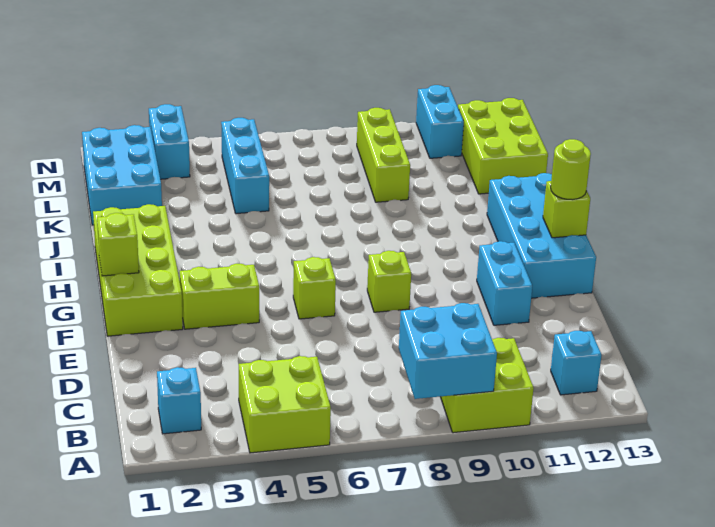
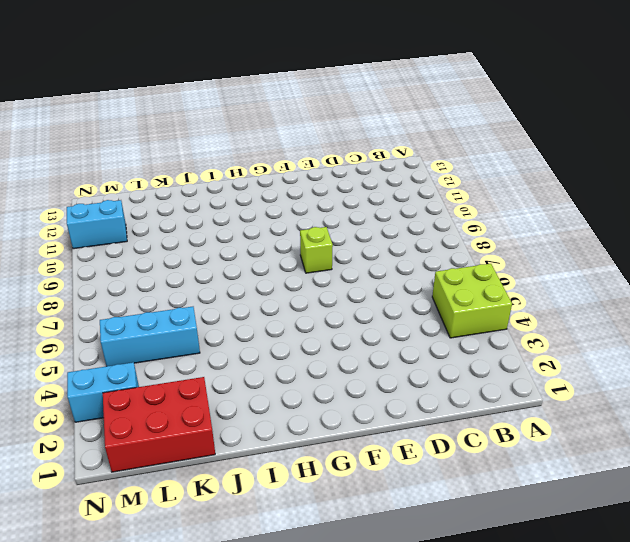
red 2x3 brick [103,377,215,472] -> cyan 2x3 brick [82,125,162,225]
none -> lime 2x2 brick [440,338,534,433]
none -> cyan 1x1 brick [157,367,201,434]
none -> cyan 1x1 brick [551,331,602,395]

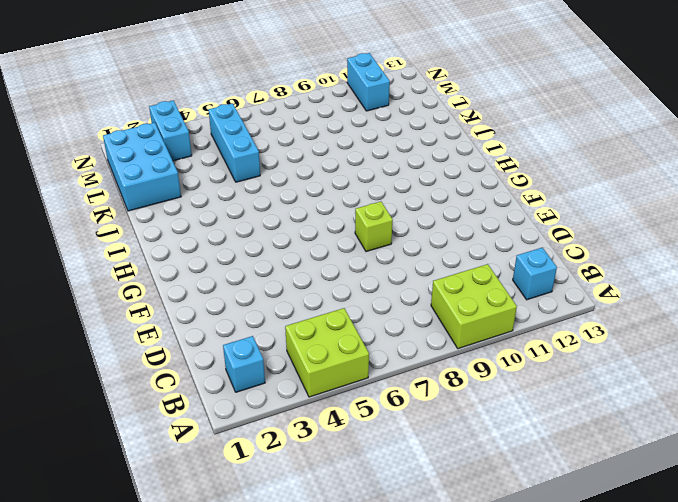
none -> cyan 1x2 brick [477,241,532,325]
none -> lime 2x4 brick [93,204,183,336]
none -> lime 1x2 brick [180,263,259,329]

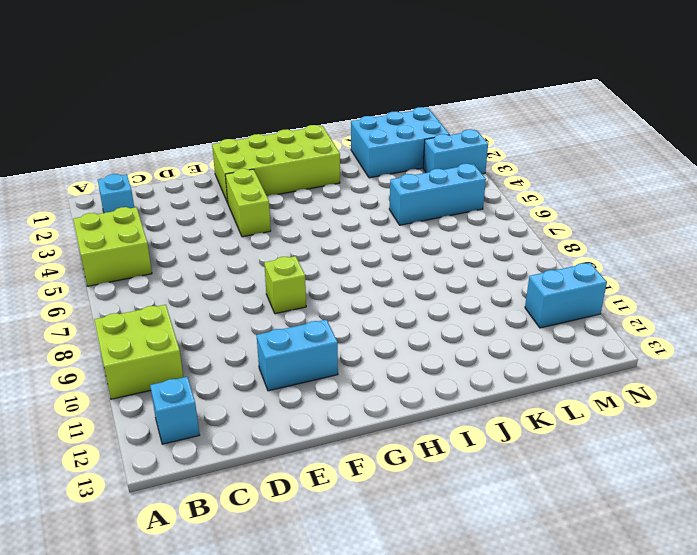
none -> lime 1x1 brick [293,257,336,319]
none -> cyan 2x4 brick [487,173,596,298]
none -> lime 1x3 brick [357,108,410,202]

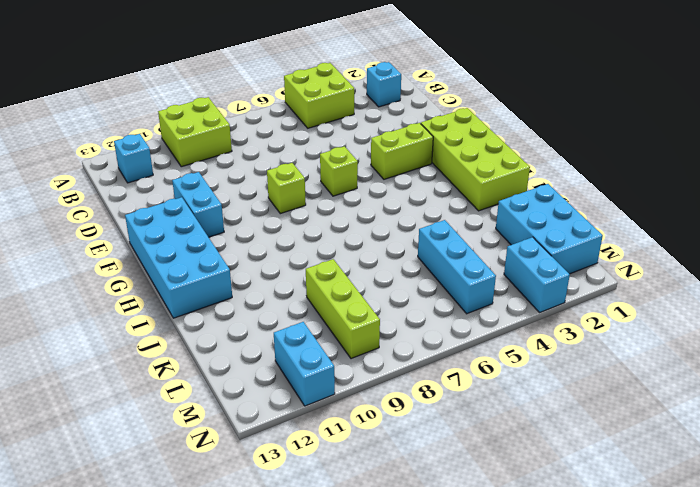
none -> lime 2x3 brick [458,98,548,194]
none -> cyan 2x2 brick [399,303,497,399]
none -> lime 1x1 brick [97,213,139,276]

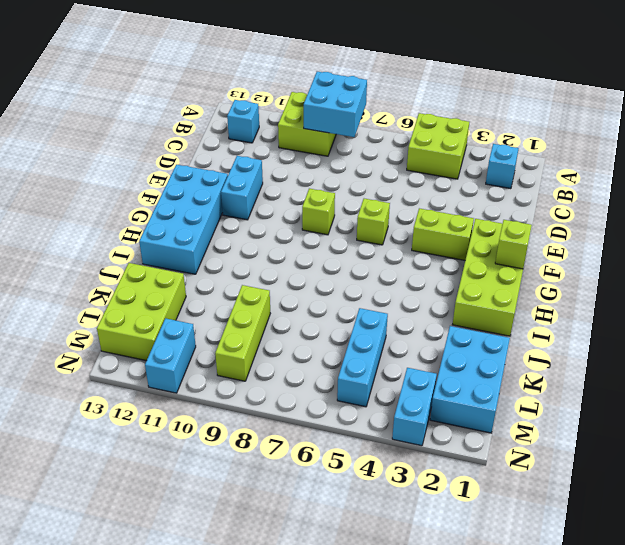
none -> lime 1x1 brick [543,181,590,238]
none -> lime 1x1 round brick [551,139,591,200]

